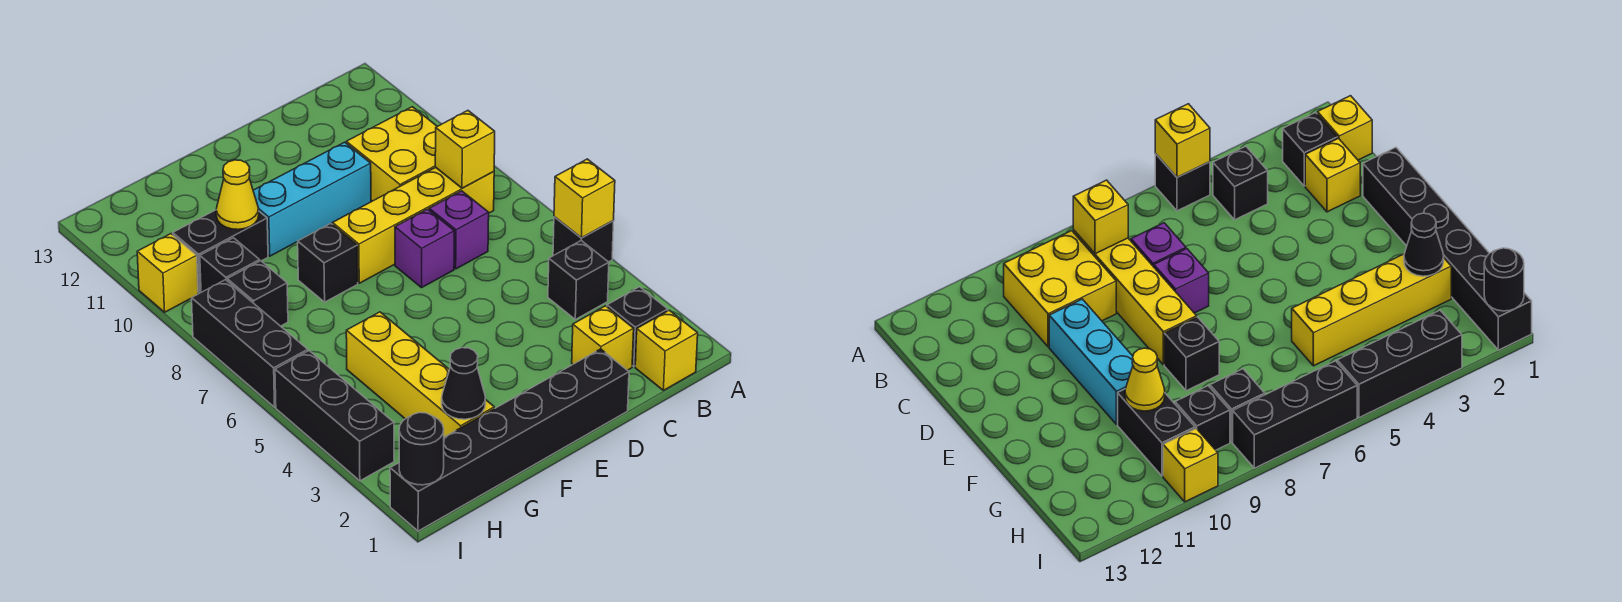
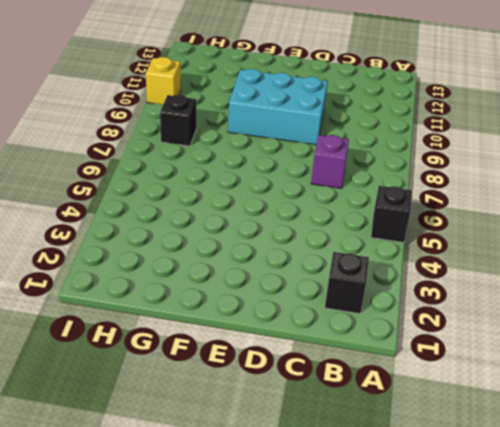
cyan 2x3 brick [228,69,328,145] -> cyan 1x3 brick [253,142,371,256]
none -> yellow 1x1 brick [635,310,698,390]
none -> black 1x1 brick [548,241,609,319]
none -> yellow 1x4 brick [333,167,494,283]

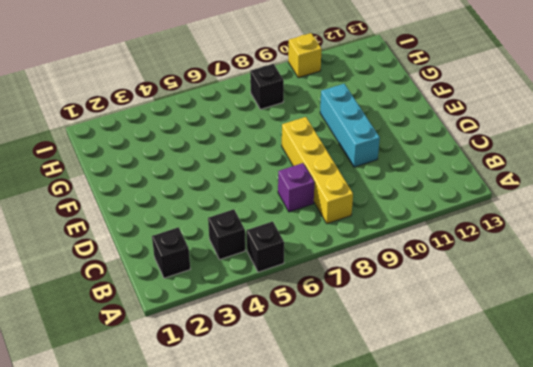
none -> yellow 1x1 brick [635,310,698,390]
none -> yellow 2x2 brick [346,107,437,201]
none -> yellow 1x1 brick [572,306,634,370]

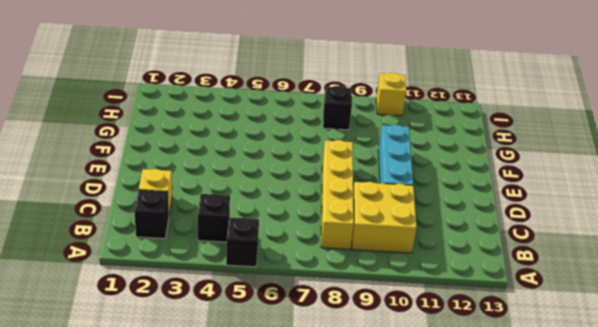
none -> yellow 1x1 brick [635,310,698,390]
none -> purple 1x1 brick [429,191,489,269]
none -> black 1x6 brick [390,349,629,531]

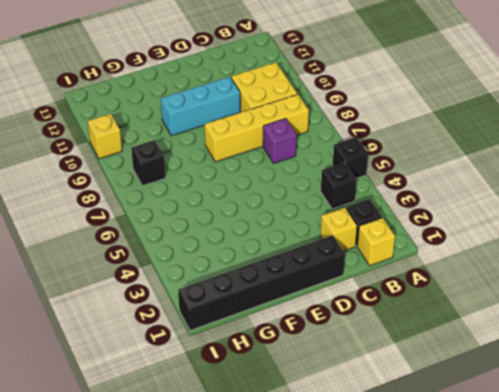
none -> purple 1x1 brick [395,209,454,288]
none -> black 1x1 brick [298,224,358,302]
none -> yellow 1x4 brick [346,312,494,437]

